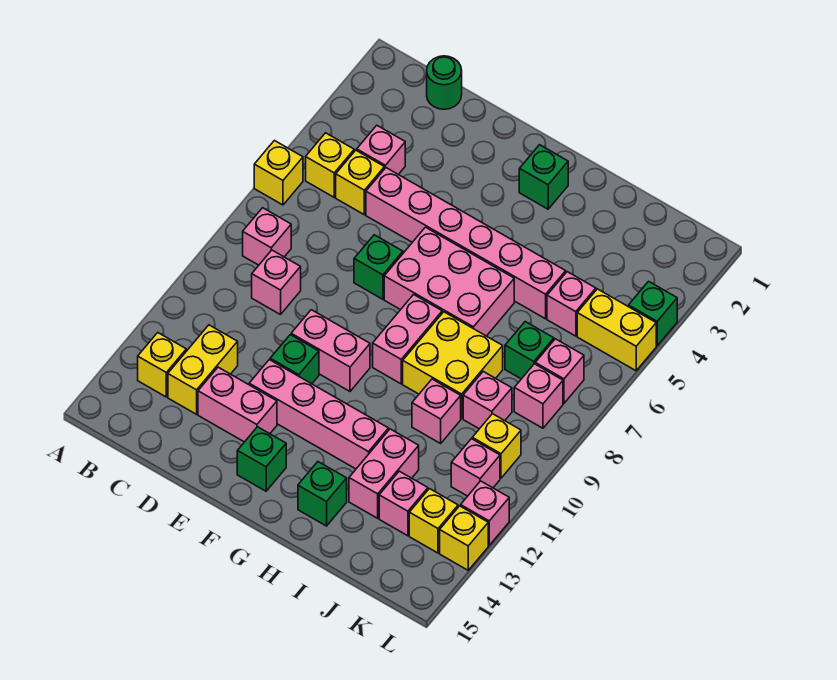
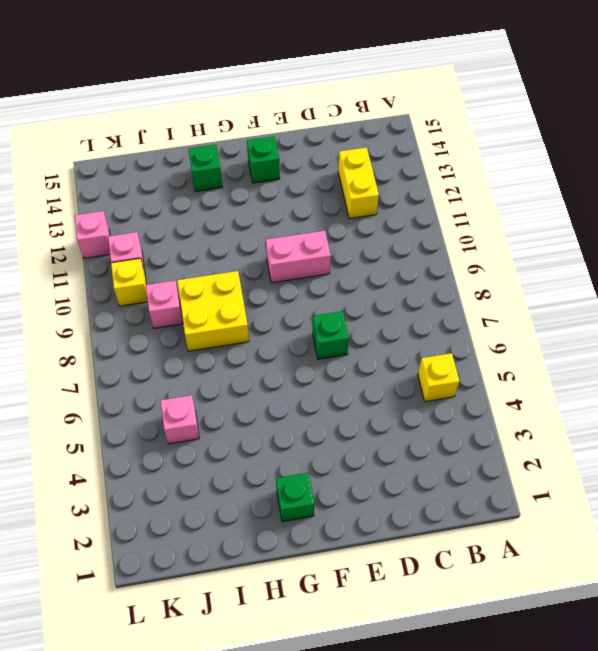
none -> yellow 1x1 brick [254,141,303,205]
none -> pink 1x1 brick [243,208,291,265]
none -> yellow 1x1 brick [138,333,186,397]
none -> green 1x1 round brick [427,56,462,109]

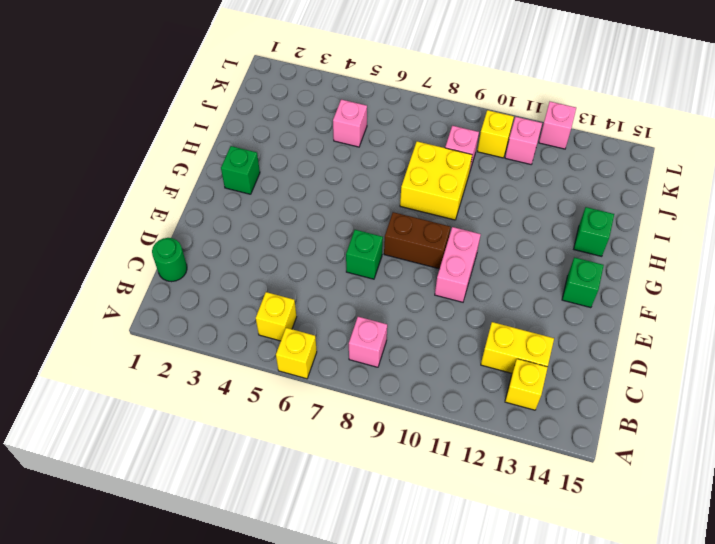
brown 1x2 brick [384,212,451,269] -> none
none -> pink 1x1 brick [357,125,405,175]
none -> yellow 1x1 brick [336,150,384,215]
none -> pink 1x1 brick [252,250,301,315]
none -> pink 1x6 brick [366,168,566,319]

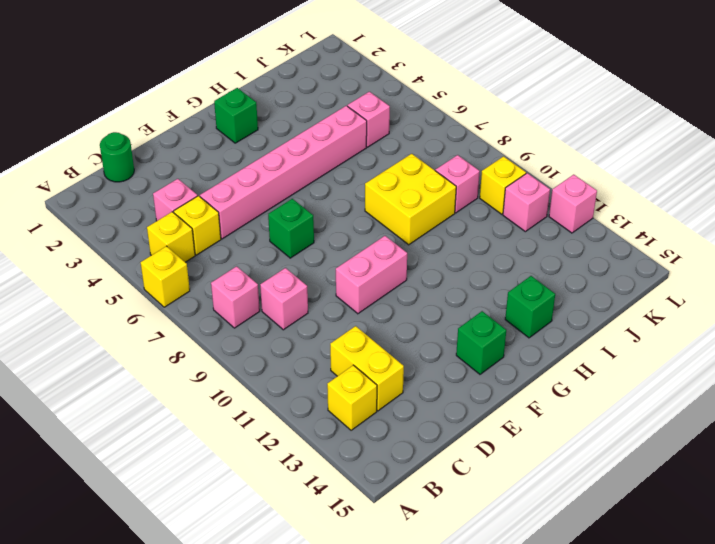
none -> pink 1x2 brick [198,367,277,442]
none -> green 1x1 brick [270,335,319,384]
none -> pink 1x4 brick [249,360,389,469]
none -> pink 2x3 brick [384,227,514,336]

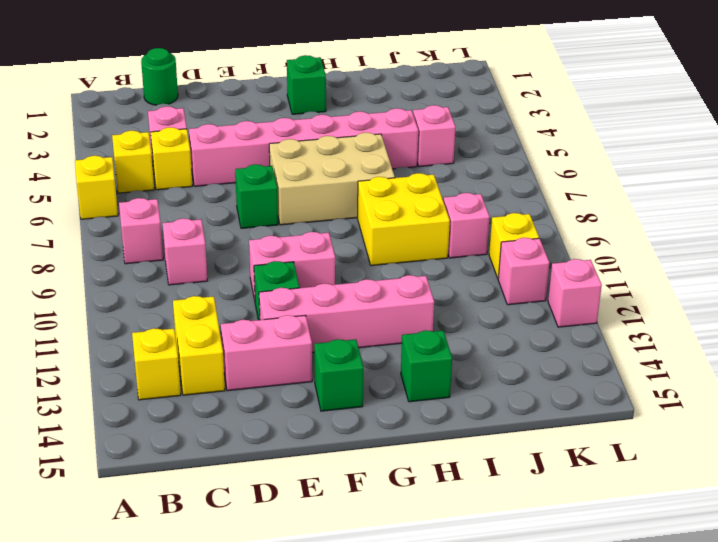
tan 2x3 brick [269,133,395,225] -> pink 2x3 brick [384,227,514,336]
none -> pink 1x2 brick [373,294,442,384]
none -> pink 1x1 brick [412,379,461,443]
none -> pink 1x2 brick [349,429,419,518]
none -> green 1x1 brick [505,322,554,379]

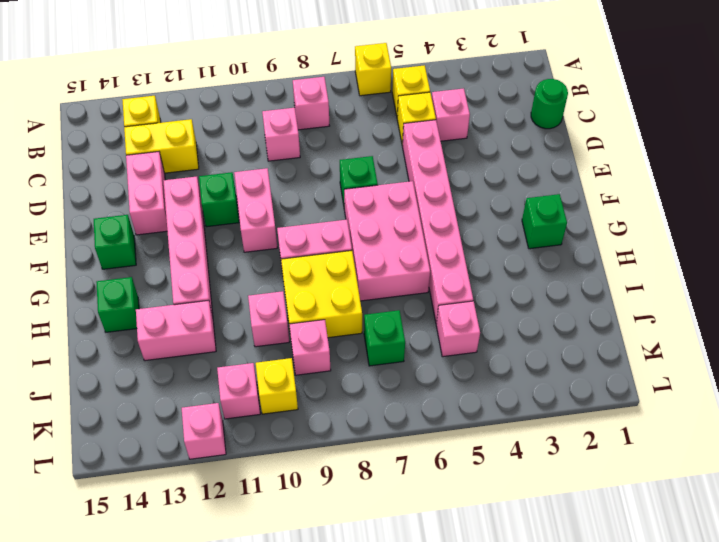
none -> pink 1x1 brick [379,471,428,536]
none -> yellow 1x2 brick [577,289,656,371]
none -> pink 1x1 brick [535,339,584,403]
none -> pink 1x1 brick [514,364,563,428]

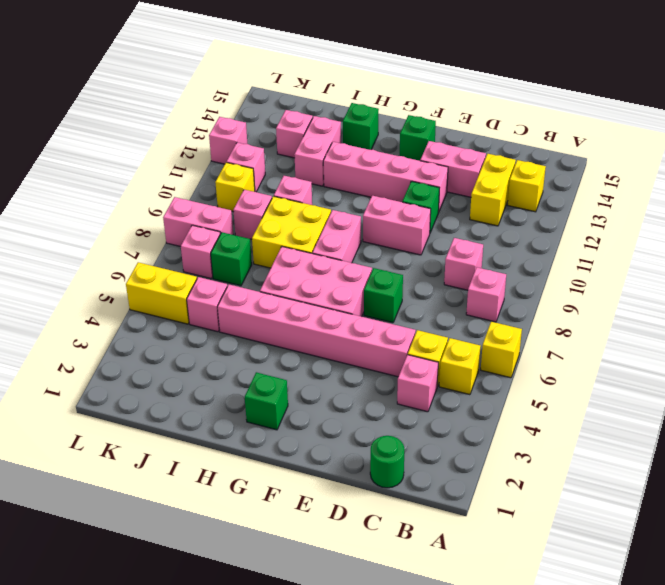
pink 1x2 brick [163,197,233,247] -> pink 1x1 brick [514,364,563,428]
none -> yellow 1x1 brick [409,489,458,553]
none -> green 1x1 brick [629,281,677,346]
none -> yellow 1x1 brick [440,506,488,570]

